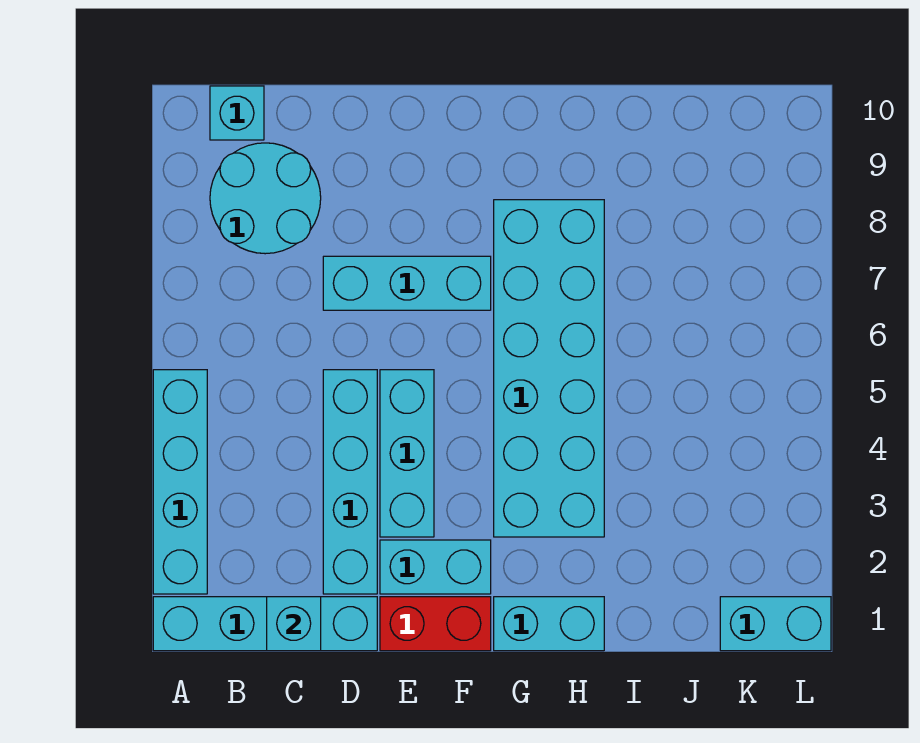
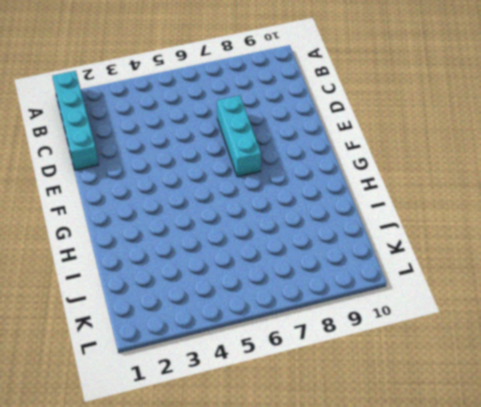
none -> cyan 1x4 brick [153,370,207,594]
none -> cyan 2x2 round brick [210,143,321,254]
none -> cyan 1x1 brick [210,86,264,140]

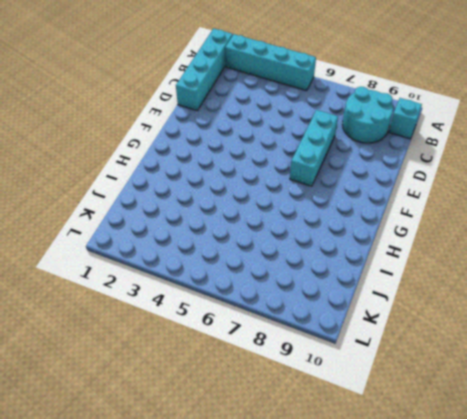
none -> cyan 1x4 brick [323,370,377,594]
none -> red 1x2 brick [380,597,491,651]
none -> cyan 1x2 brick [380,540,491,594]

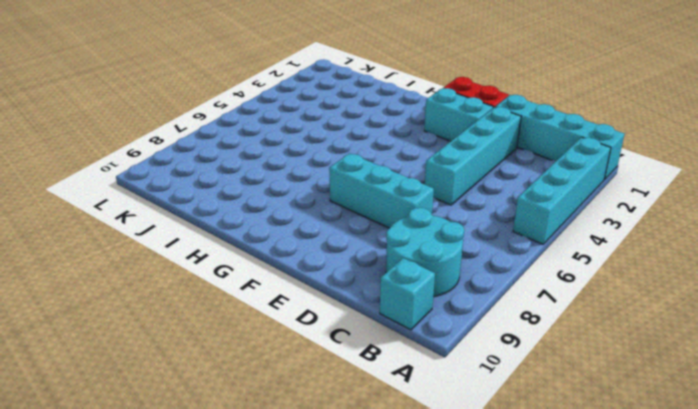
none -> cyan 1x3 brick [380,370,434,537]
none -> cyan 1x2 brick [494,597,604,651]
none -> cyan 2x6 brick [494,200,604,537]

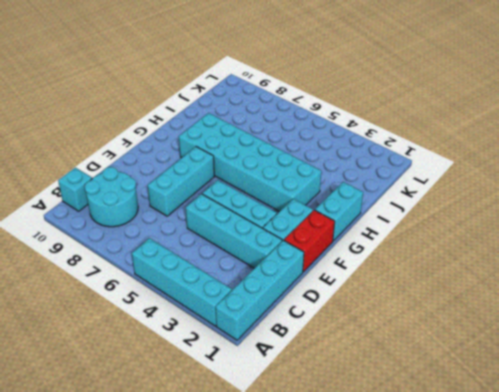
none -> cyan 1x2 brick [720,597,831,651]
none -> cyan 1x1 brick [267,597,321,651]

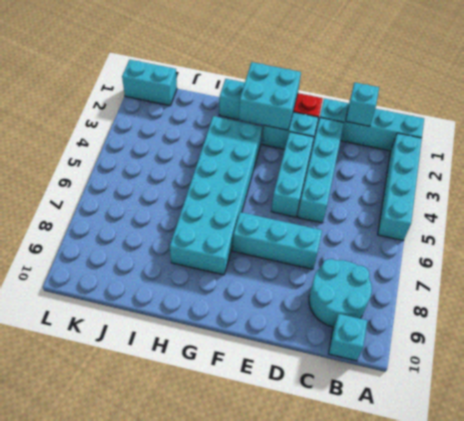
cyan 2x2 brick [239,62,301,130] -> none

